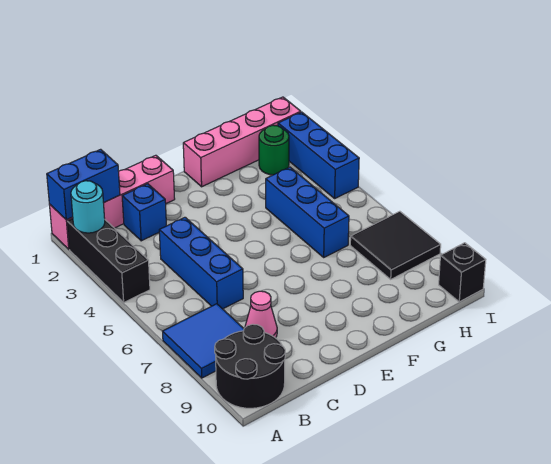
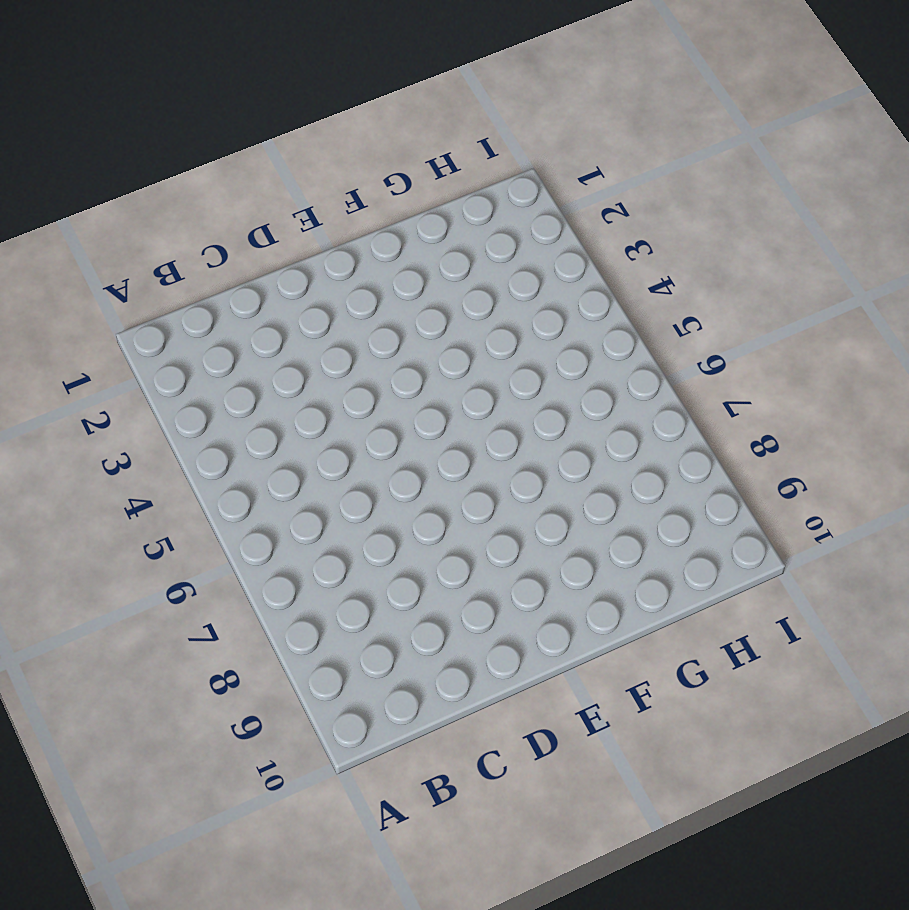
none -> pink 1x4 brick [49,155,175,249]
none -> black 1x3 brick [67,219,150,302]
none -> blue 2x2 tile [163,304,244,378]

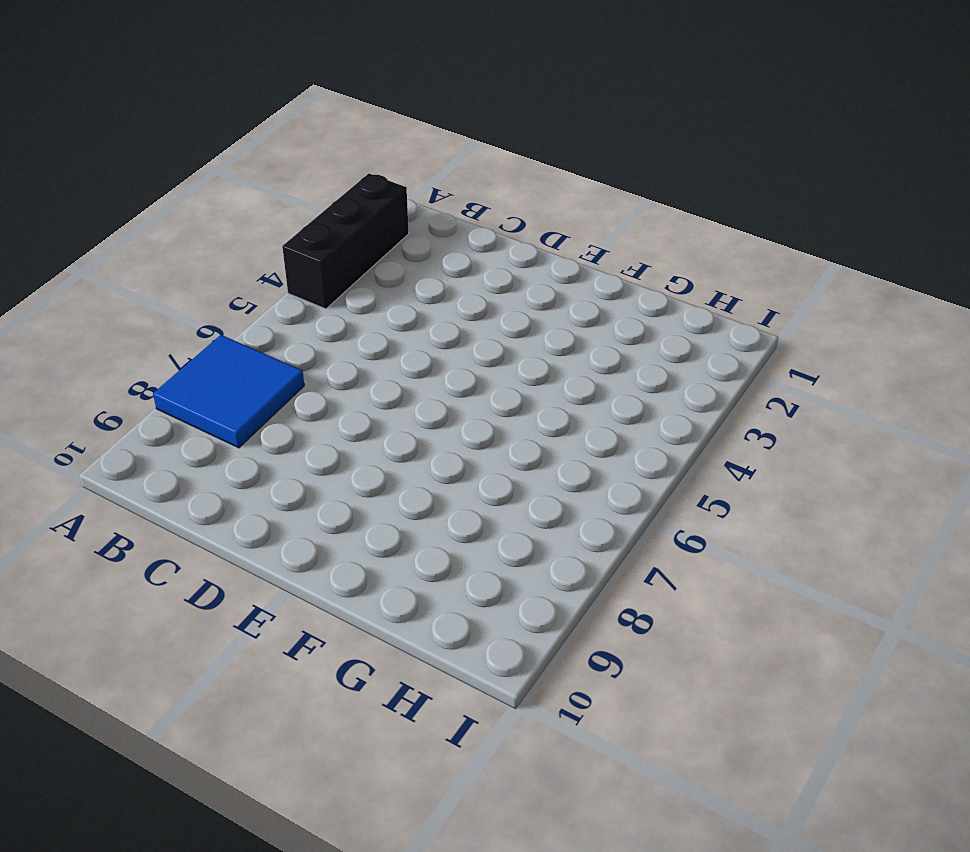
none -> pink 1x4 brick [49,155,175,249]
none -> black 2x2 round brick [215,324,285,408]
none -> blue 1x1 brick [122,184,166,241]

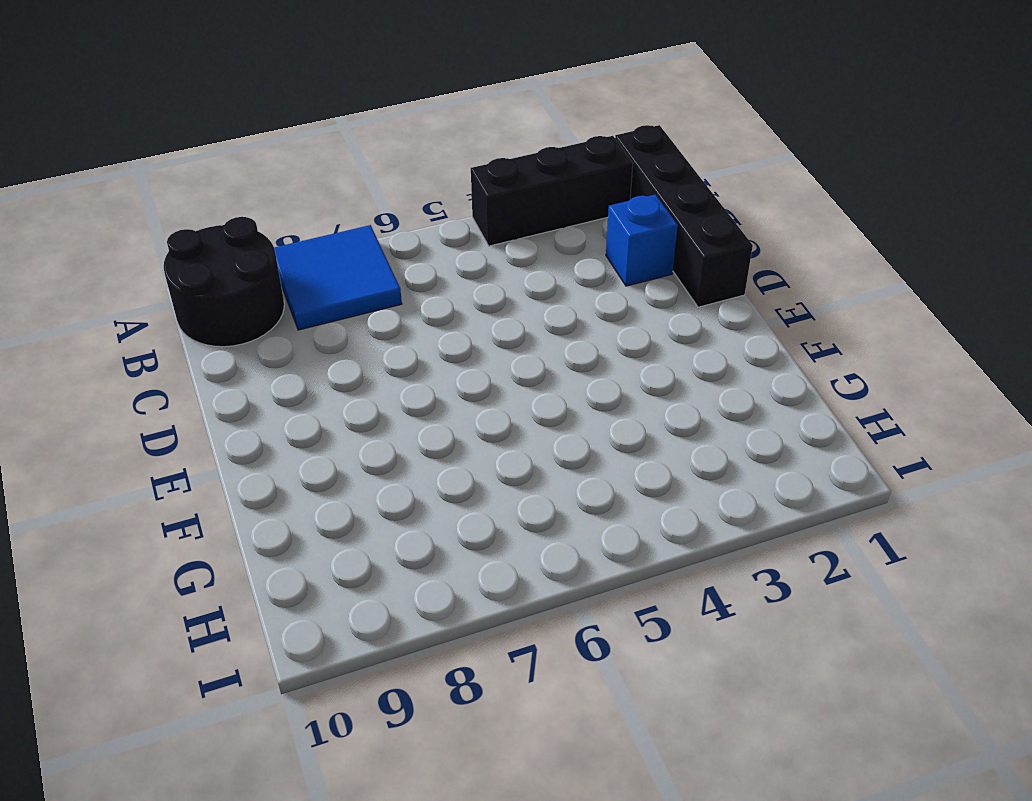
black 1x4 brick [615,125,753,307] -> pink 1x4 brick [49,155,175,249]
none -> blue 1x3 brick [159,217,243,309]
none -> pink 1x1 cone [245,291,277,338]
none -> pink 1x4 brick [183,97,301,187]

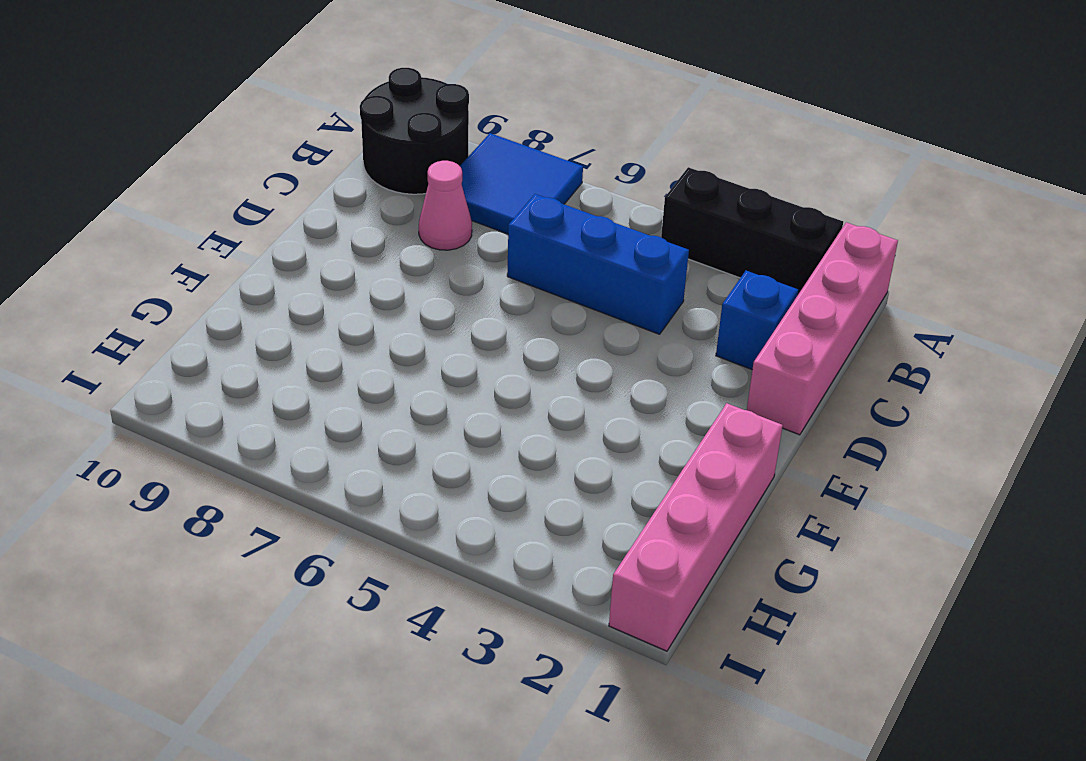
none -> blue 1x3 brick [266,167,349,257]
none -> green 1x1 round brick [259,125,289,175]
none -> black 2x2 tile [350,211,441,279]

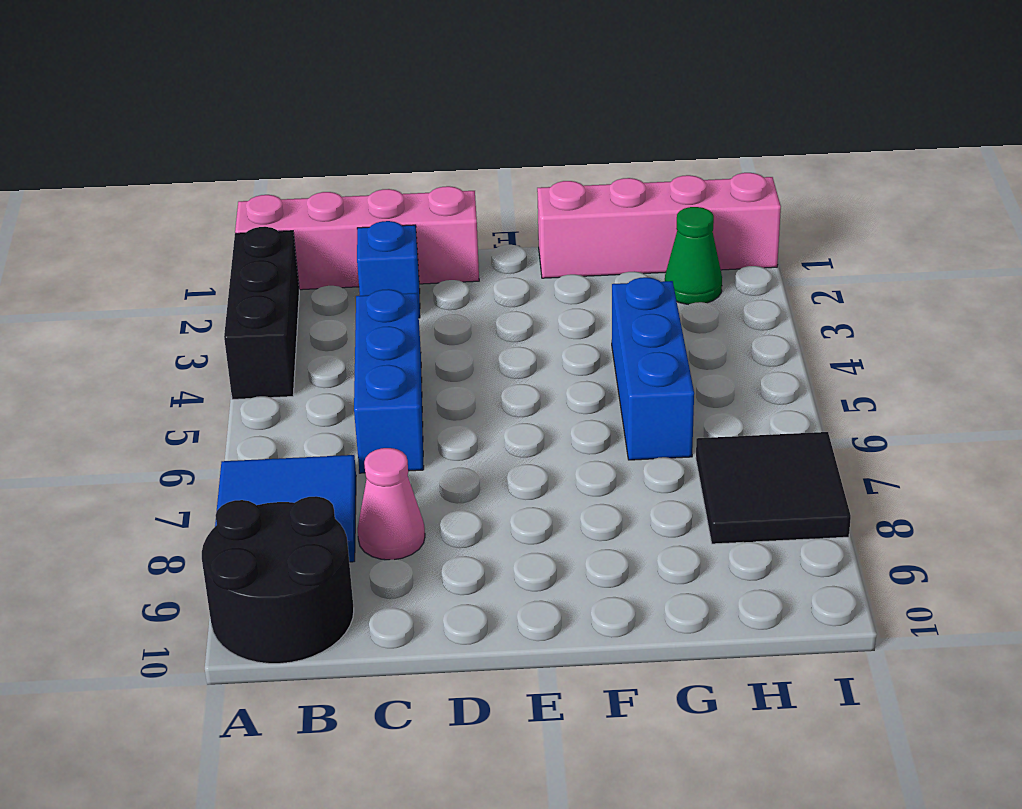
green 1x1 cone [665,207,722,305] -> green 1x1 round brick [259,125,289,175]
none -> blue 1x3 brick [278,112,359,198]
none -> black 1x1 brick [439,243,486,302]
none -> blue 1x2 brick [47,149,120,220]

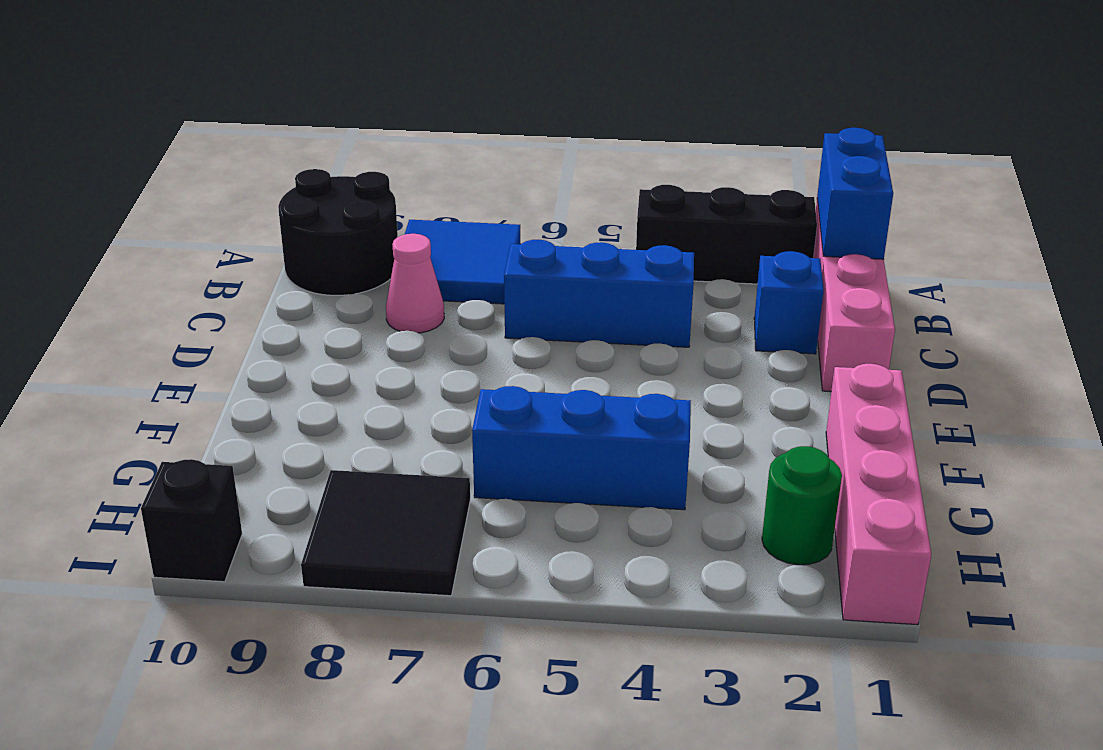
none -> blue 1x3 brick [278,112,359,198]
none -> cyan 1x1 round brick [71,181,105,233]

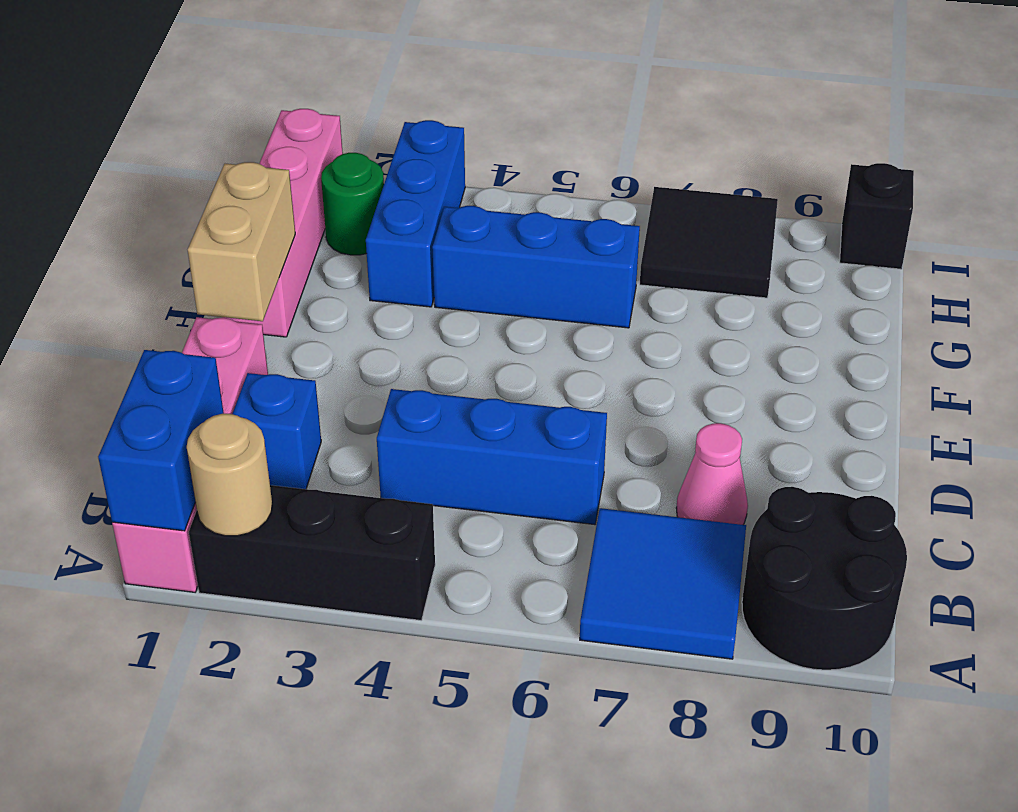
tan 1x1 round brick [187,414,272,536] -> cyan 1x1 round brick [71,181,105,233]
tan 1x2 brick [188,162,295,321] -> none
blue 1x3 brick [366,120,465,307] -> blue 1x3 brick turned to [278,112,359,198]

